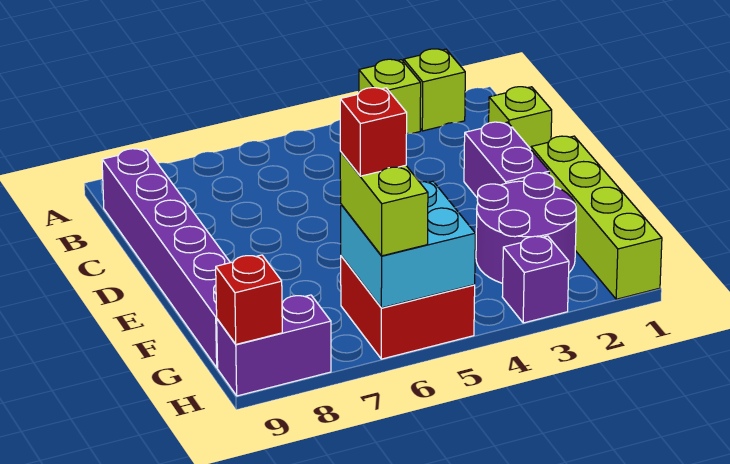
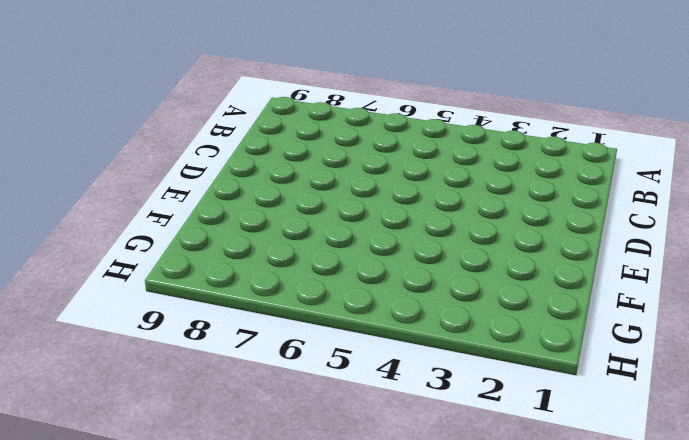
none -> lime 1x1 brick [404,49,465,131]
none -> lime 1x1 brick [359,59,421,133]
none -> purple 1x6 brick [102,149,230,368]

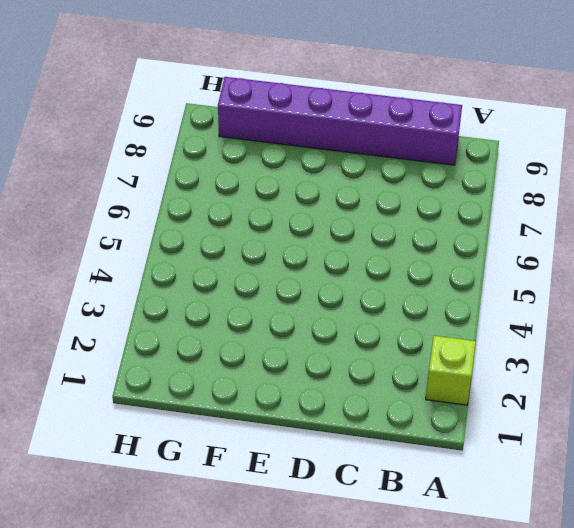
none -> lime 1x1 brick [359,59,421,133]
none -> lime 1x1 brick [489,87,552,149]
none -> purple 1x2 brick [464,122,549,198]

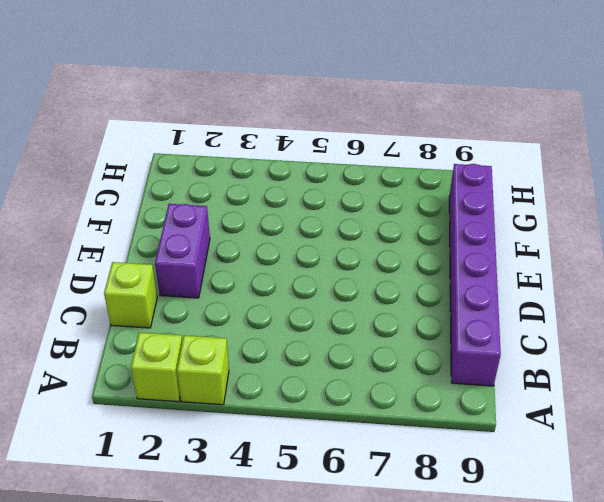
none -> lime 1x4 brick [531,136,662,299]
none -> purple 2x2 round brick [476,173,576,283]
none -> red 2x2 brick [341,256,475,359]

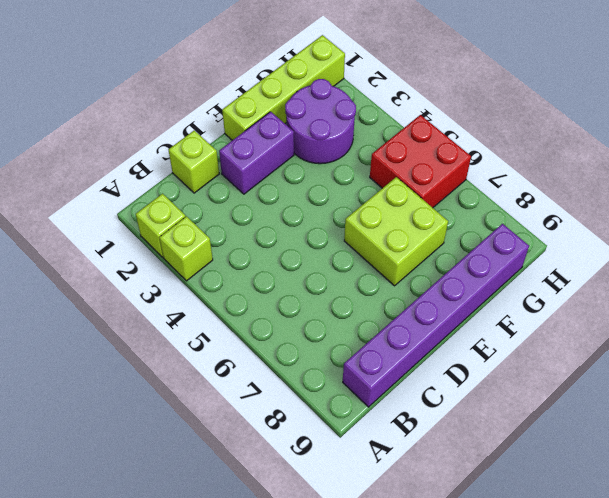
lime 2x2 brick [344,177,448,286] -> none
none -> purple 1x1 brick [502,236,569,323]
none -> purple 1x2 brick [217,295,331,396]
none -> cyan 2x2 brick [341,181,475,308]

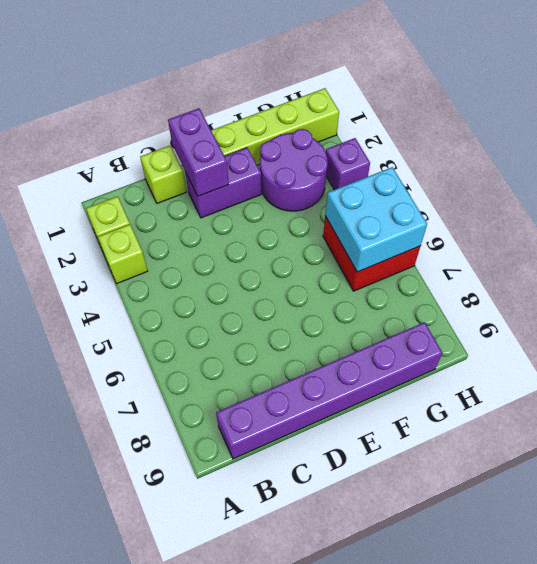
purple 1x2 brick [168,108,229,196] -> purple 1x2 brick moved to [217,295,331,396]
none -> red 1x1 brick [216,255,282,344]
none -> lime 1x2 brick [340,152,428,256]
none -> red 1x1 brick [340,88,407,176]

